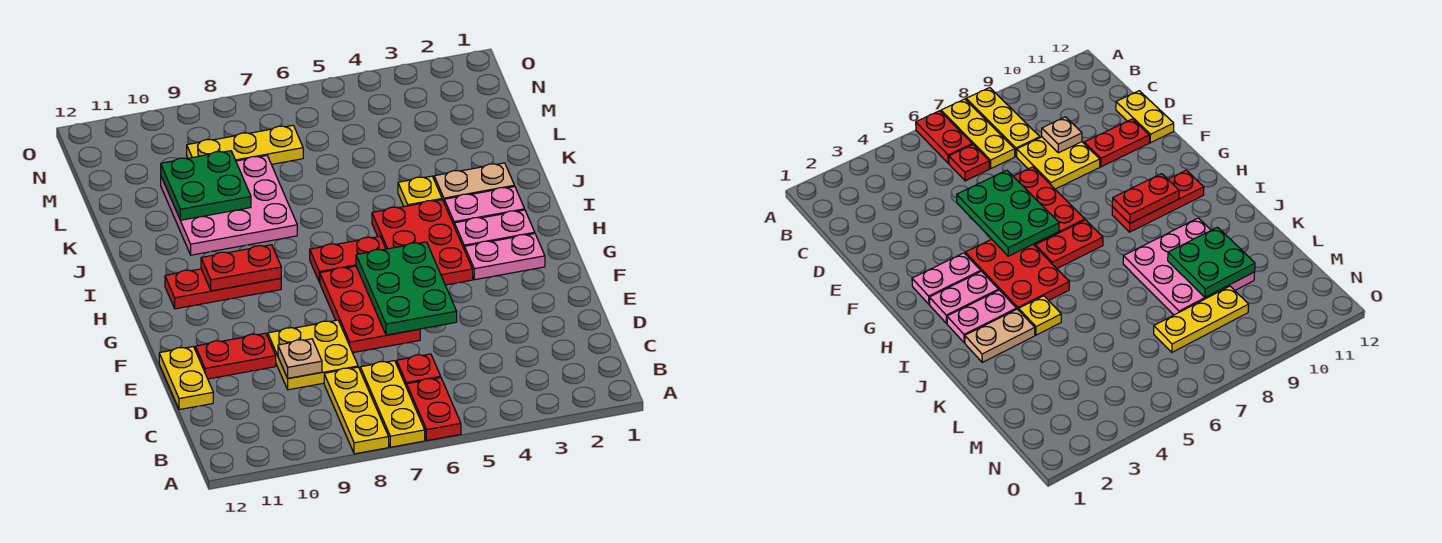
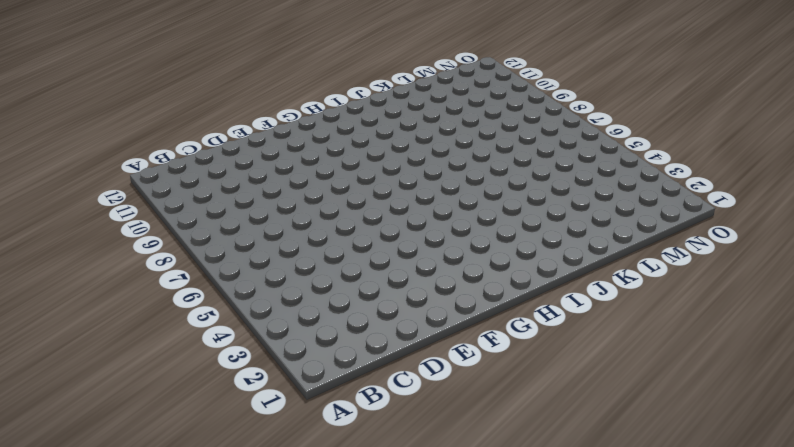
none -> red 1x2 plate [407,378,461,441]
none -> yellow 1x3 plate [360,361,425,447]
none -> yellow 1x3 plate [324,367,389,454]

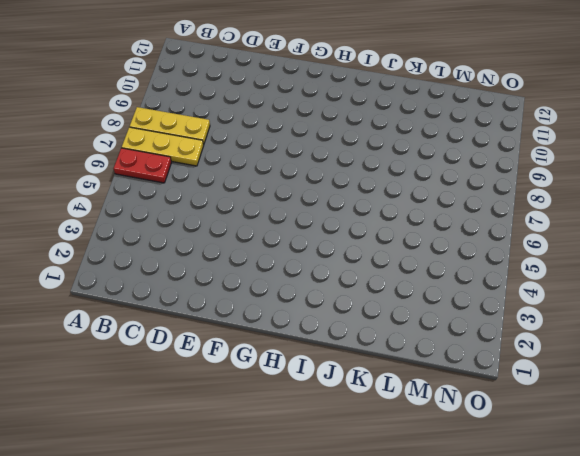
none -> red 1x1 plate [397,354,441,387]
none -> yellow 2x2 plate [268,320,358,390]
none -> yellow 1x2 plate [159,347,213,410]

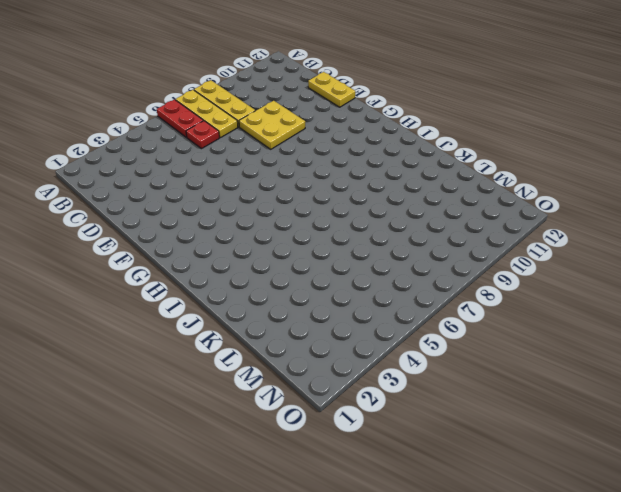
none -> red 2x3 plate [320,266,420,353]
none -> red 1x2 plate [195,333,276,379]
none -> pink 1x2 plate [465,234,545,280]

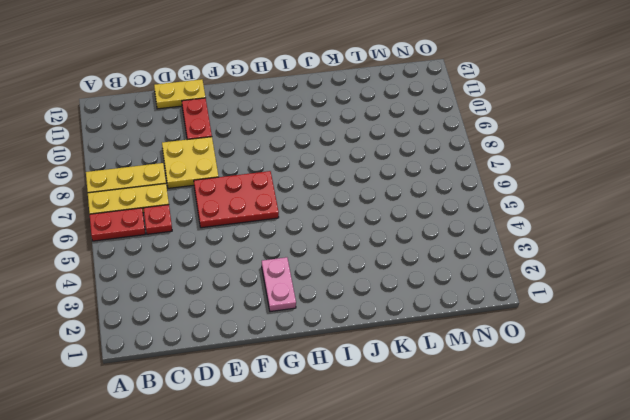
none -> red 2x3 plate [372,200,473,285]
none -> pink 1x2 plate [454,210,535,250]
none -> red 1x2 plate [310,236,386,282]

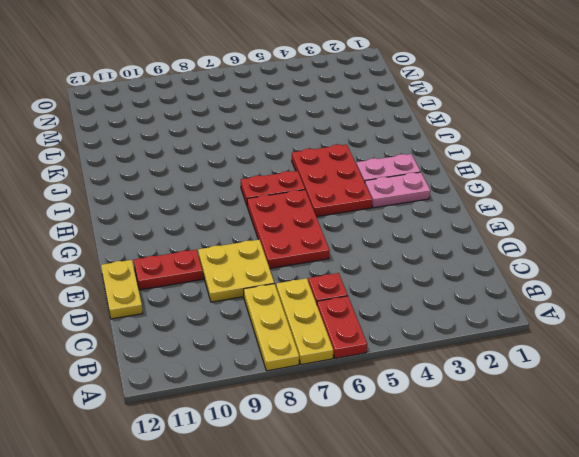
none -> red 1x3 plate [165,269,281,309]
none -> pink 1x2 plate [444,186,525,225]
none -> tan 1x2 plate [434,163,514,202]

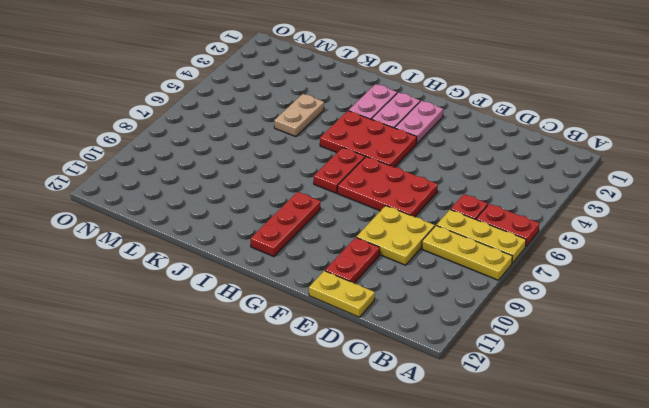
tan 1x2 plate [274,94,324,137] -> tan 1x2 plate moved to [434,163,514,202]
none -> yellow 1x1 plate [398,176,442,207]
none -> pink 3x3 plate [161,156,297,255]
none -> yellow 1x3 plate [187,125,303,164]

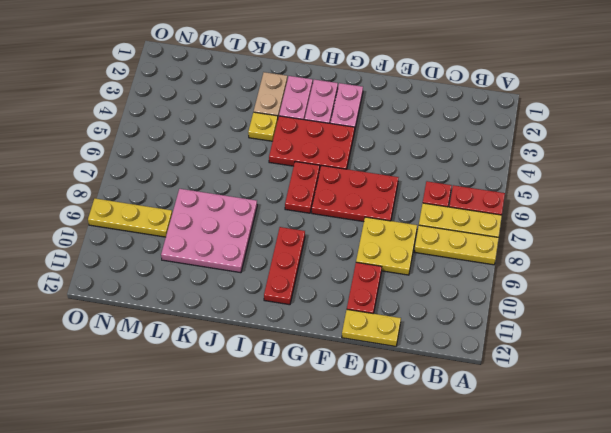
yellow 1x3 plate [88,199,172,237] -> yellow 1x3 plate turned to [187,125,303,164]
none -> tan 1x1 plate [278,339,322,378]
none -> green 2x3 plate [356,242,457,335]
none -> red 1x2 plate [201,245,281,291]

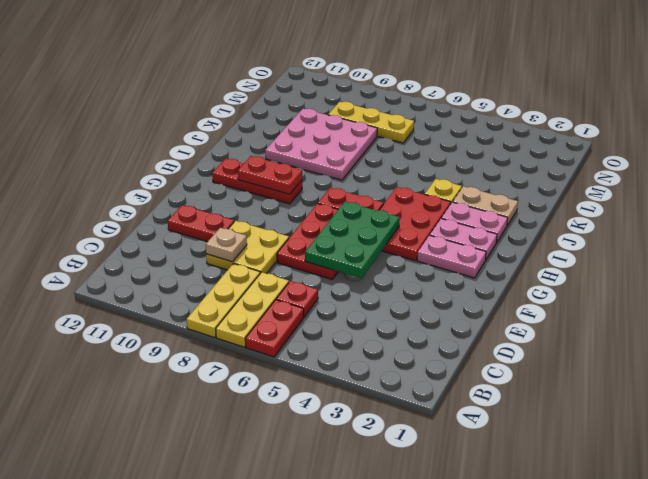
none -> yellow 1x2 plate [159,347,213,410]
none -> green 2x2 plate [161,151,251,220]

